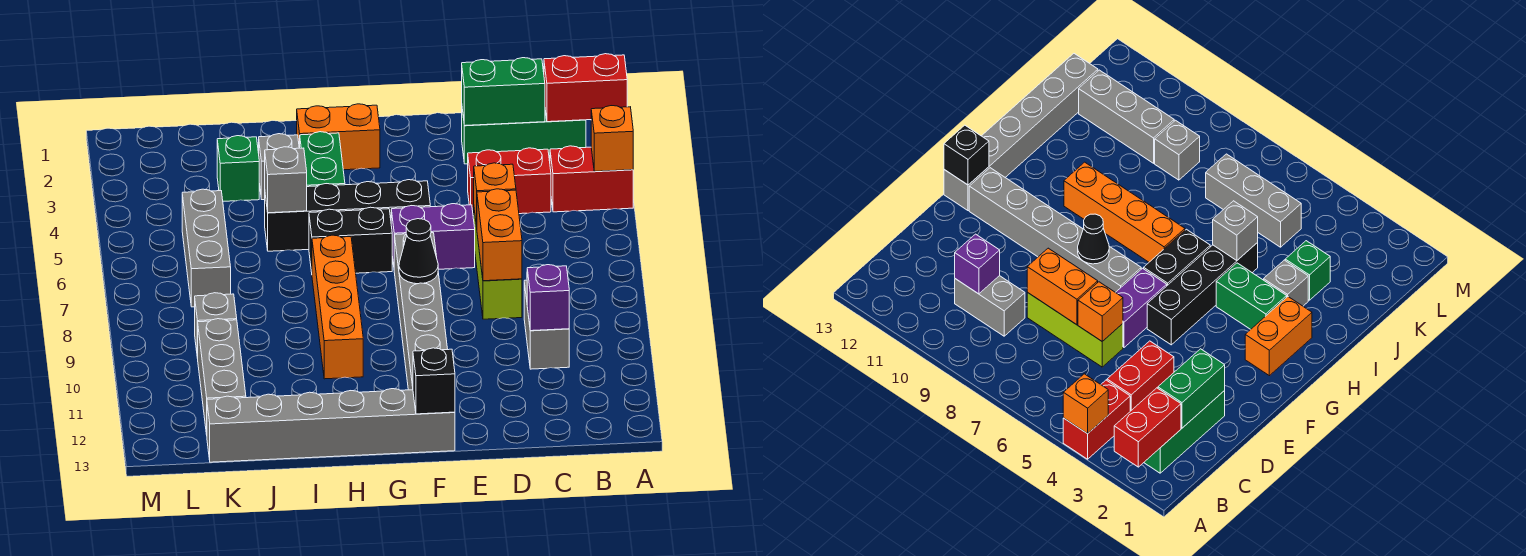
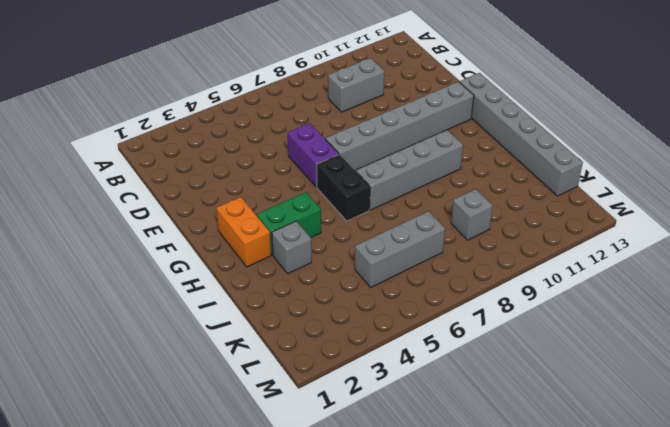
grey 1x4 brick [356,130,463,210] -> orange 1x4 brick [312,235,363,379]
none -> red 1x2 brick [550,146,633,212]
none -> green 1x3 brick [462,110,586,164]
none -> red 1x2 brick [468,148,551,216]

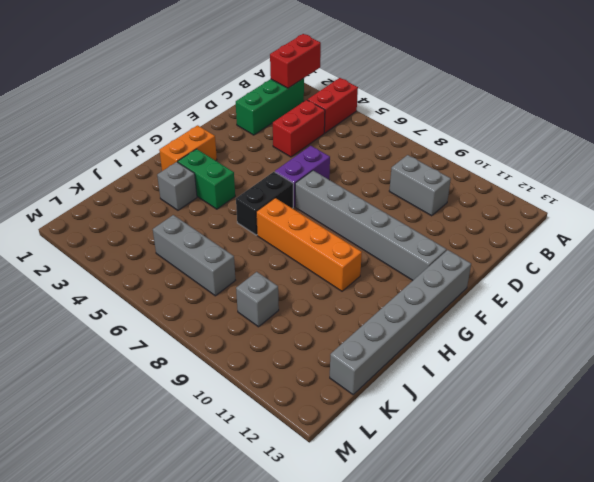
none -> lime 1x3 brick [474,211,522,319]
none -> black 1x4 brick [265,180,430,251]
none -> green 1x1 brick [217,136,259,201]

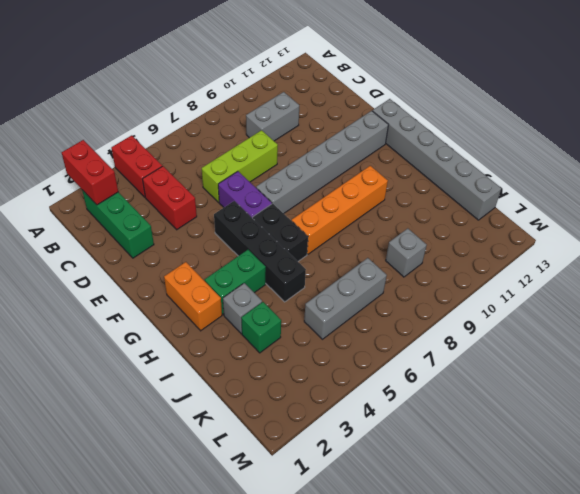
none -> grey 1x3 brick [198,319,246,434]
none -> orange 1x1 brick [591,106,633,171]
none -> green 1x2 brick [462,58,545,126]

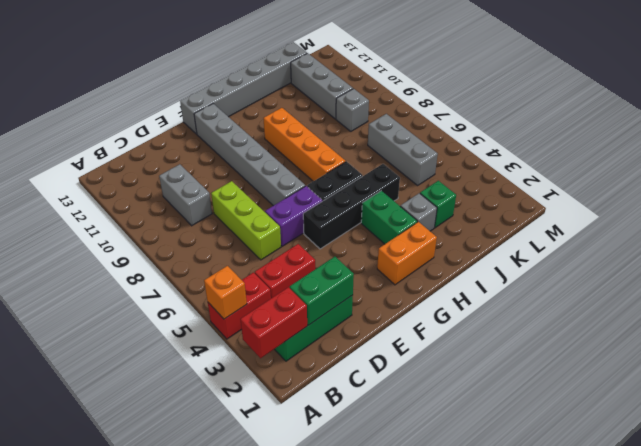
none -> purple 1x1 brick [527,265,569,331]
none -> orange 1x1 brick [474,163,516,227]
none -> orange 1x2 brick [477,189,522,281]

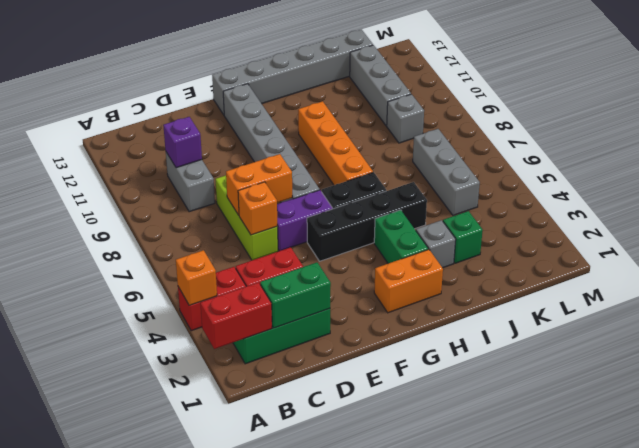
orange 1x2 brick [226,154,292,215] -> orange 1x2 brick turned to [477,189,522,281]
none -> black 1x1 cone [399,219,438,284]
none -> black 1x1 brick [413,348,455,414]
none -> grey 1x1 brick [265,147,307,213]

